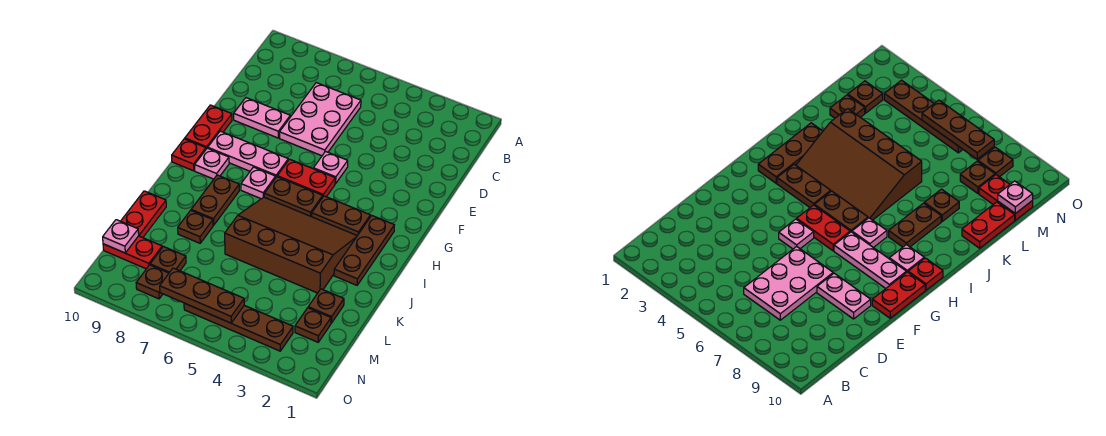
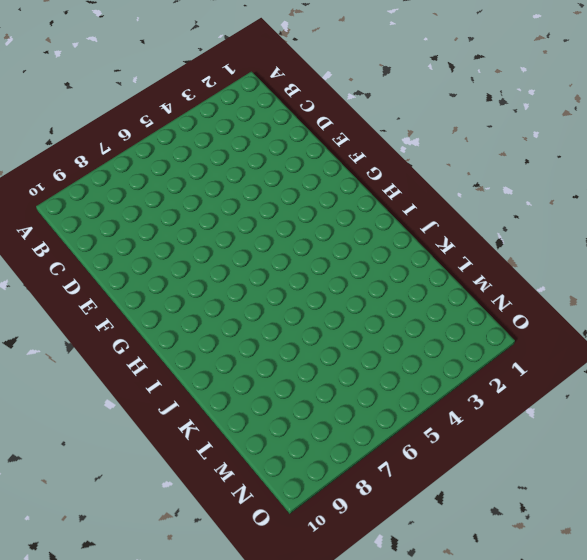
none -> pink 2x3 plate [280,83,361,156]
none -> pink 1x2 plate [234,98,290,138]
none -> pink 1x1 plate [313,152,348,184]

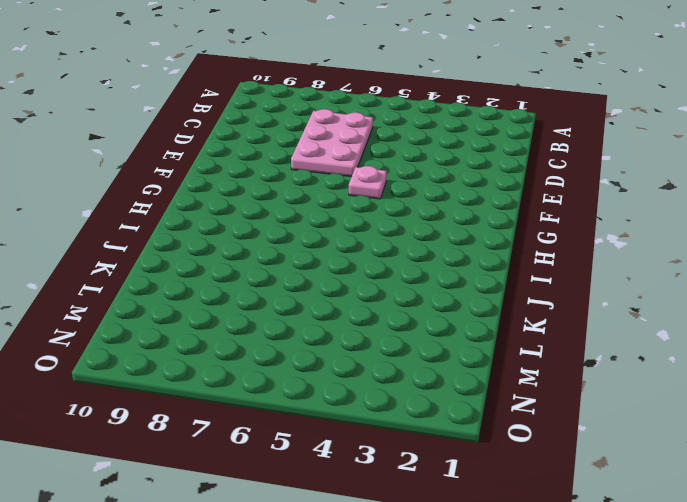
none -> pink 1x2 plate [234,98,290,138]
none -> red 1x2 plate [185,105,232,149]
none -> red 1x2 plate [277,159,335,197]

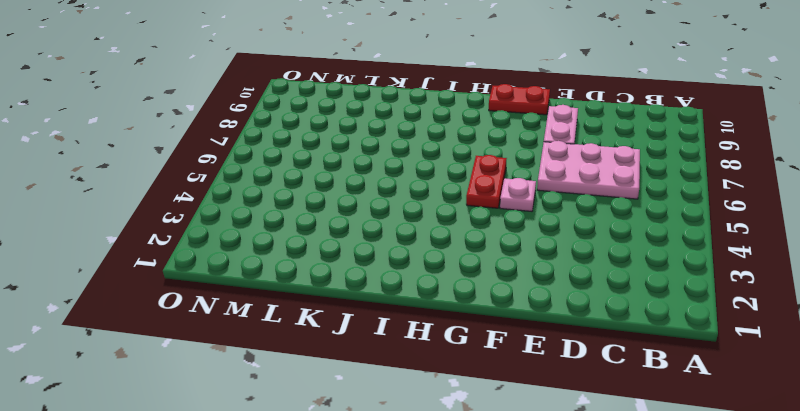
none -> pink 1x3 plate [208,131,288,177]
none -> brown 1x3 plate [334,216,394,285]
none -> brown 1x2 plate [312,196,370,236]

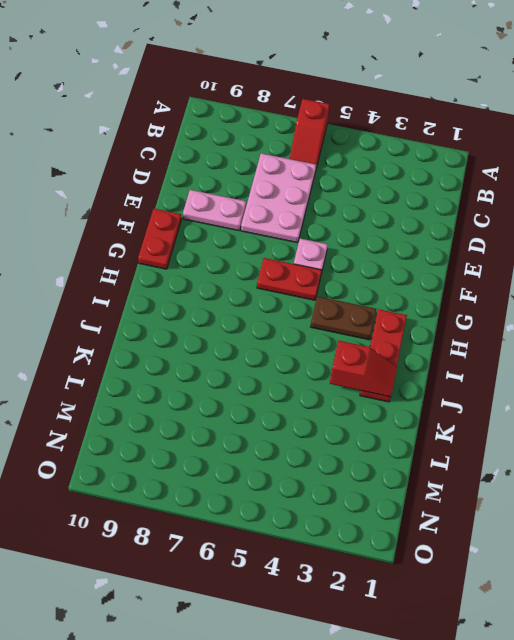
red 1x2 slope [290,99,330,168] -> none
red 1x3 plate [360,309,407,402] -> brown 1x3 plate [334,216,394,285]
red 1x2 slope [330,341,397,397] -> none
none -> pink 1x3 plate [208,131,288,177]
none -> brown 1x2 plate [264,177,323,217]
none -> pink 1x1 plate [241,167,276,199]

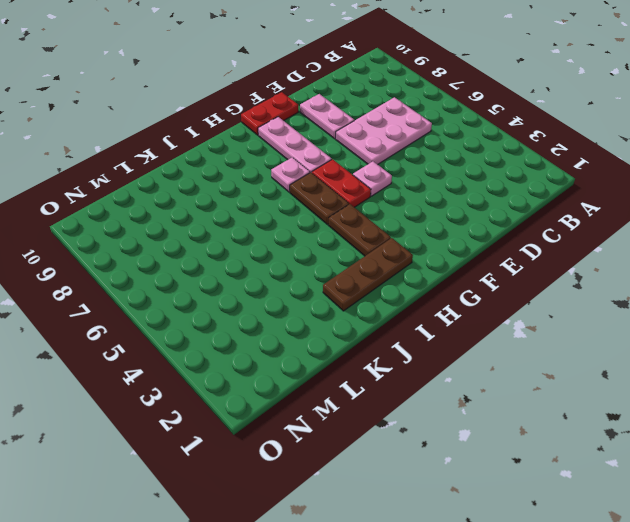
none -> pink 1x1 plate [195,148,229,179]
none -> red 1x1 plate [172,139,206,171]
none -> brown 3x4 slope [225,197,357,293]

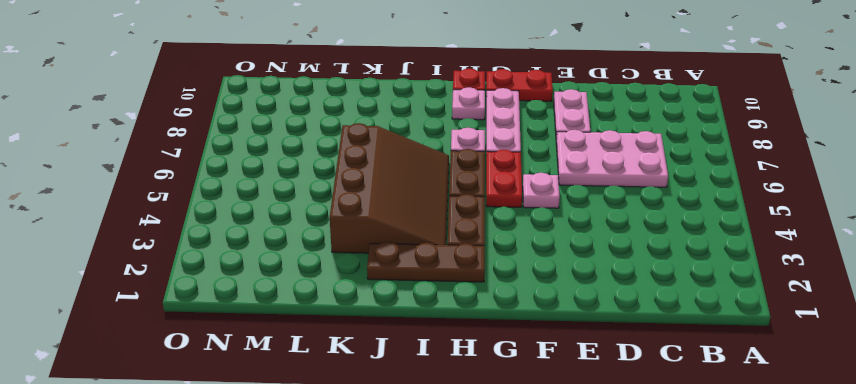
none -> brown 1x2 plate [191,175,239,225]
none -> brown 1x1 plate [178,210,213,243]
none -> red 1x2 plate [121,191,166,238]

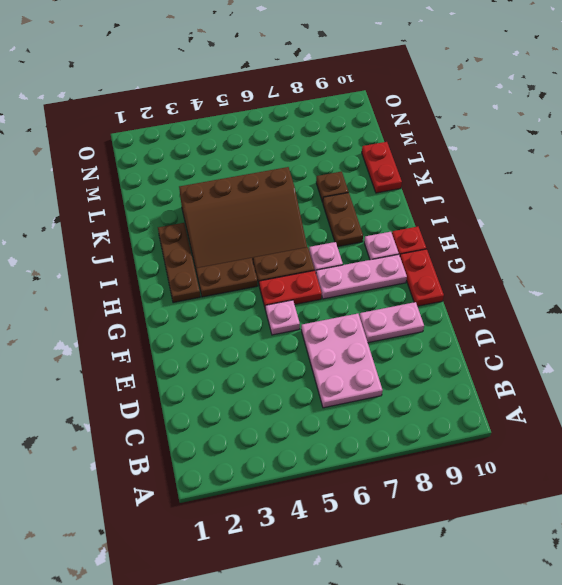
none -> brown 1x1 plate [308,289,344,323]
none -> brown 1x1 plate [295,308,331,342]
none -> brown 1x1 plate [150,247,186,273]

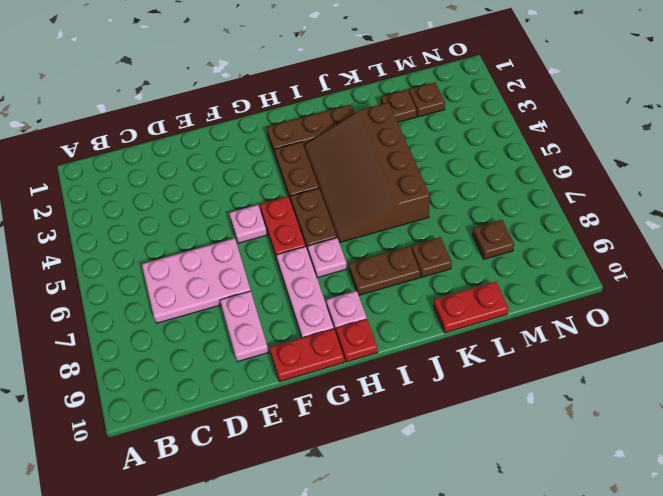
none -> red 1x2 plate [103,236,162,269]
none -> brown 1x4 plate [184,303,293,351]
none -> brown 1x1 plate [136,265,169,299]

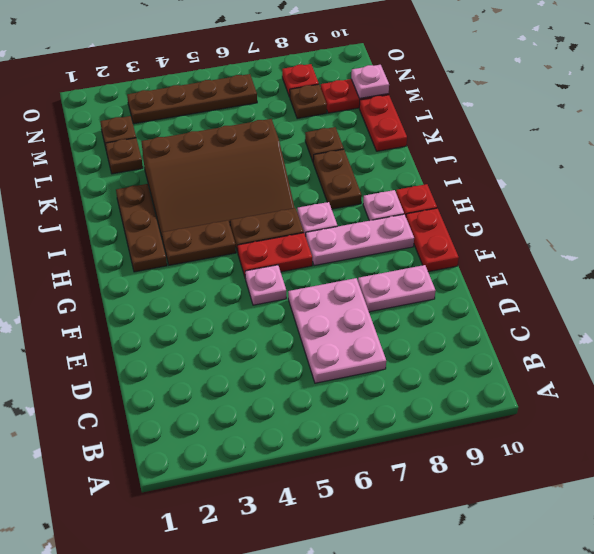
red 1x1 plate [282,64,319,97] -> brown 1x1 plate [136,265,169,299]
none -> brown 1x3 plate [160,268,244,323]

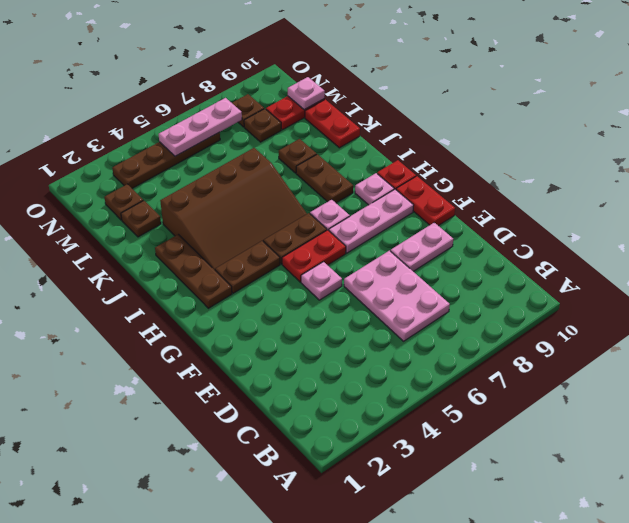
pink 1x3 plate [159,98,242,156] -> brown 1x3 plate [160,268,244,323]

